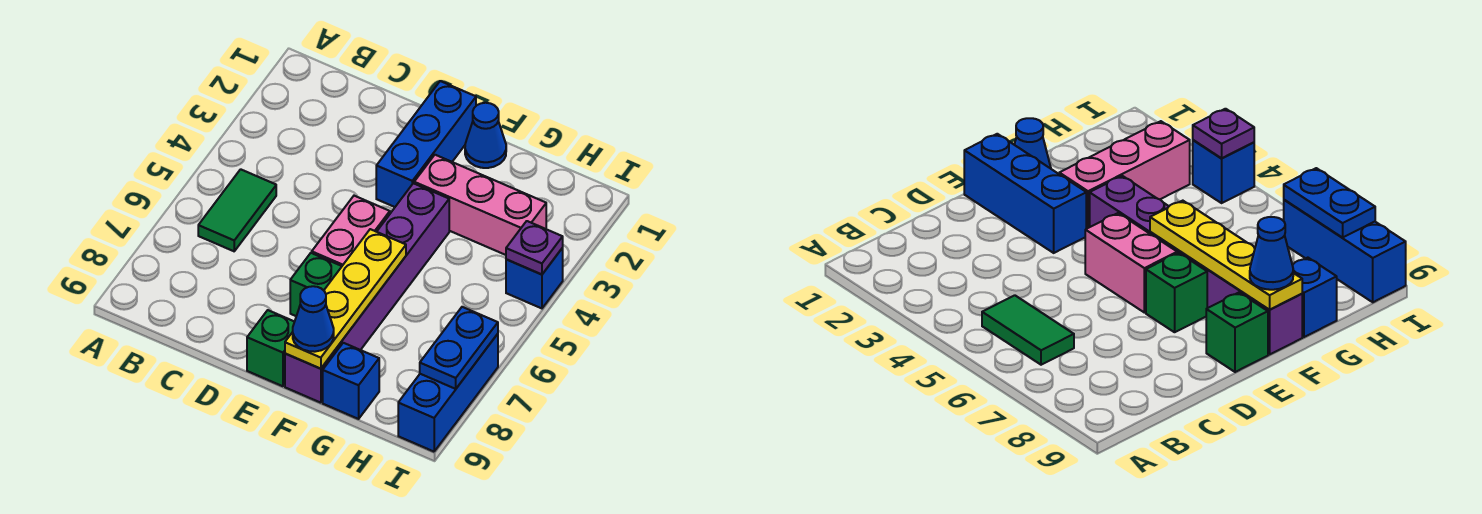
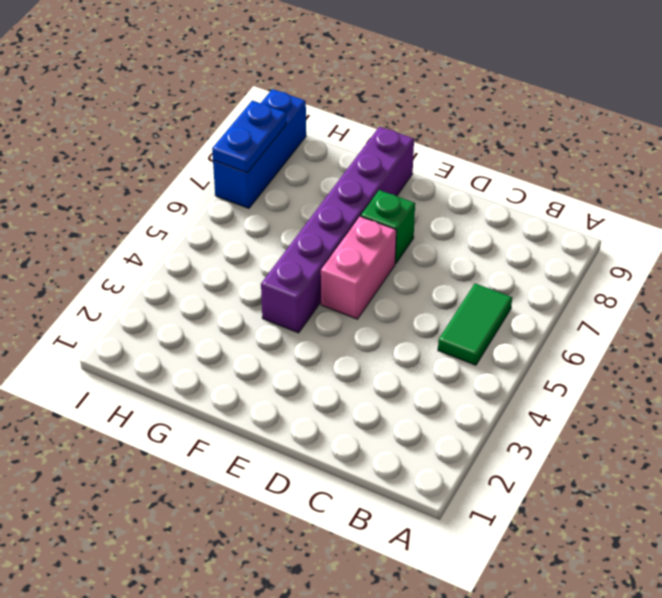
none -> blue 1x3 brick [376,81,476,207]
none -> green 1x1 brick [247,310,294,386]
none -> blue 1x1 cone [465,103,506,168]

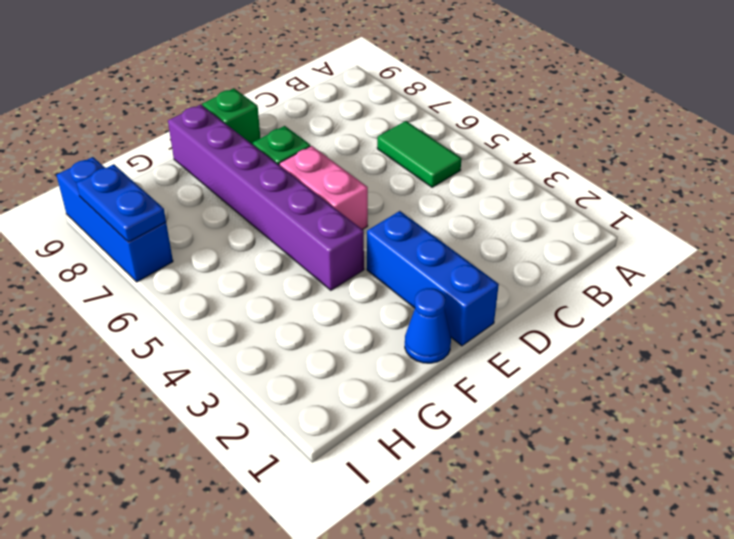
none -> pink 1x3 brick [414,155,546,255]
none -> blue 1x1 brick [323,343,379,419]
none -> blue 1x1 brick [506,248,563,308]

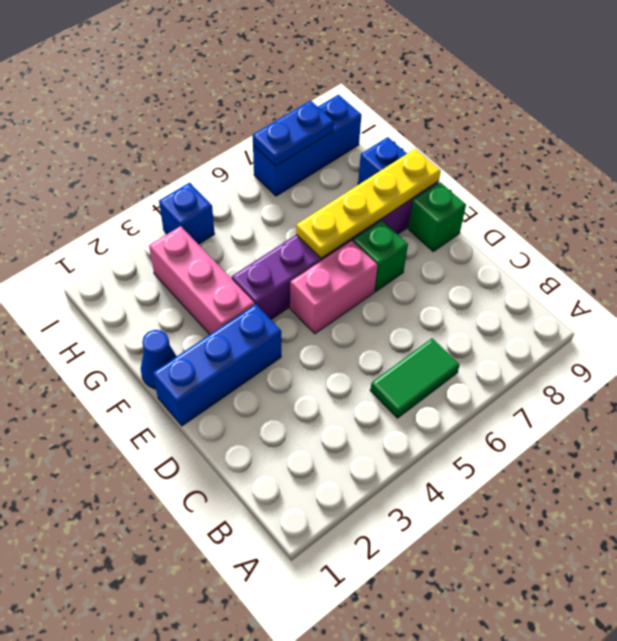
none -> purple 1x1 plate [506,221,563,275]
none -> blue 1x1 cone [293,286,334,352]

